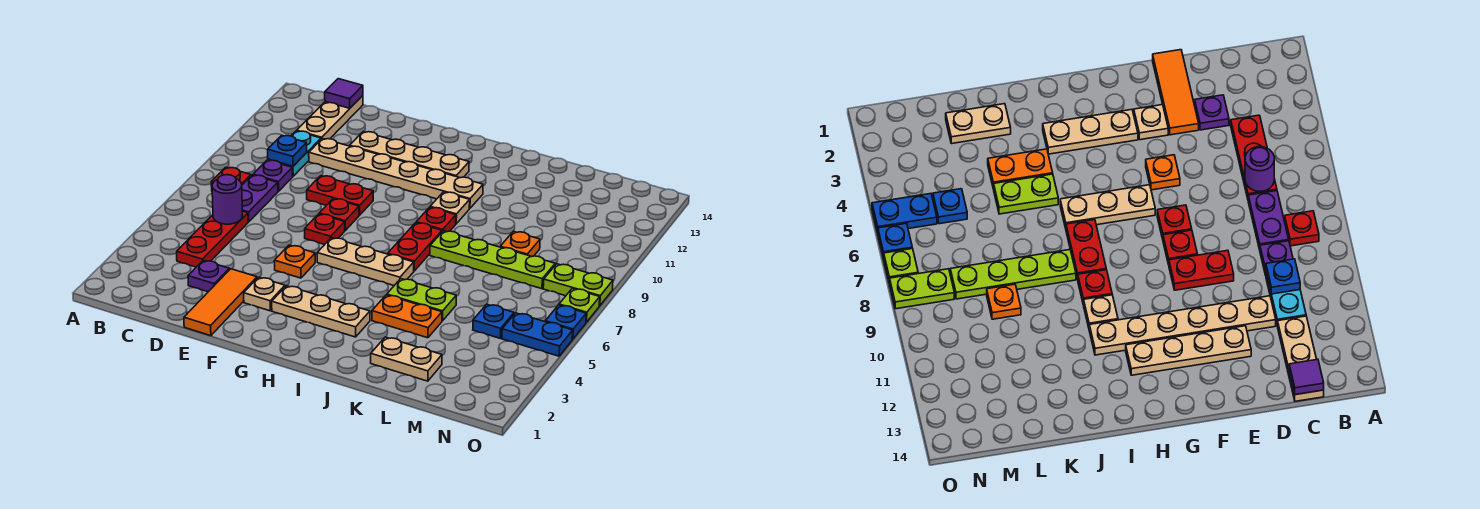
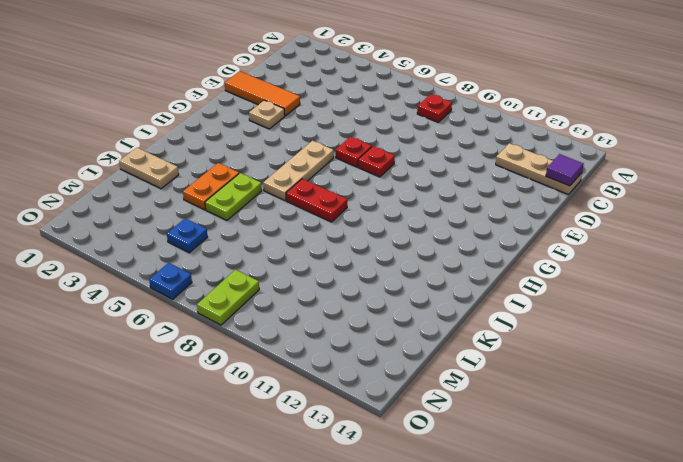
tan 1x2 plate [119,148,179,189] -> tan 1x2 plate turned to [371,337,442,381]
none -> red 1x3 plate [177,211,248,267]
none -> purple 1x2 plate [242,175,278,222]
none -> purple 1x1 plate [253,160,293,191]
none -> cyan 1x2 plate [268,131,321,176]

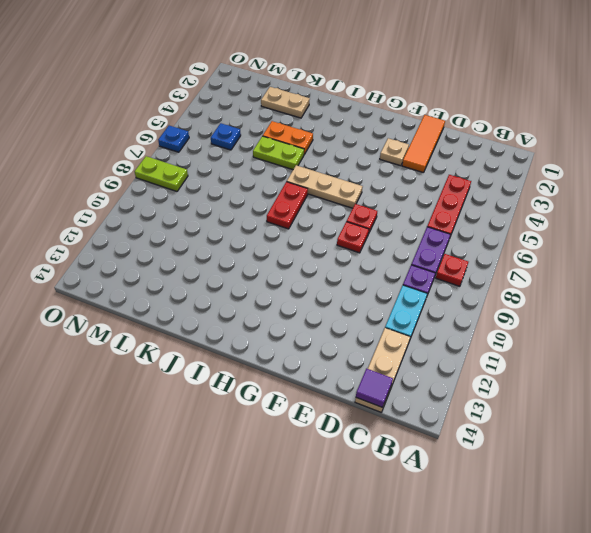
none -> purple 1x1 plate [188,260,229,292]
none -> tan 1x6 plate [309,139,483,208]
none -> red 1x2 plate [307,176,373,215]
none -> tan 1x4 plate [350,132,469,178]

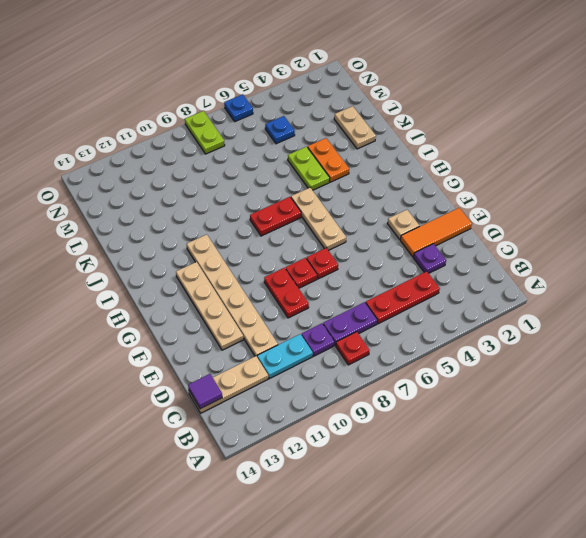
none -> orange 1x1 plate [274,245,315,278]
none -> tan 1x3 plate [272,286,370,337]
none -> red 1x1 plate [416,207,456,232]
none -> tan 1x1 plate [430,192,470,224]

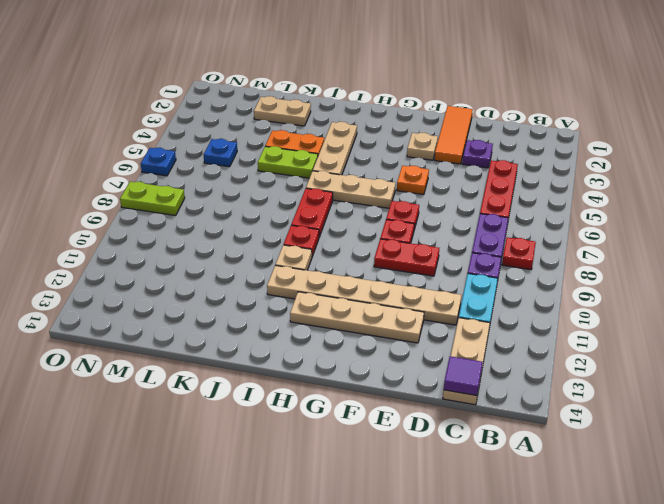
tan 1x3 plate [313,122,357,175] -> tan 1x3 plate turned to [272,286,370,337]
none -> lime 1x4 plate [430,231,555,289]
none -> orange 1x1 plate [500,231,540,256]
none -> blue 1x2 plate [502,313,573,356]
none -> lime 1x1 plate [559,289,600,322]

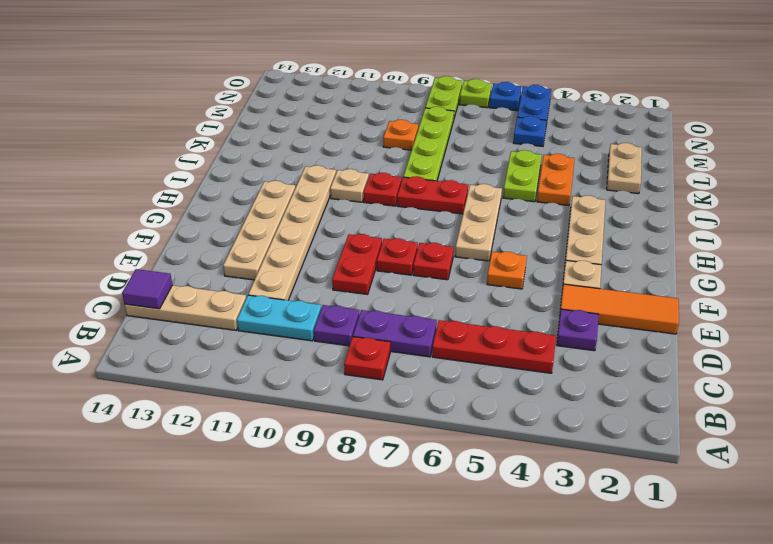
none -> purple 1x1 round brick [212,175,242,224]
none -> blue 1x1 plate [268,135,307,166]

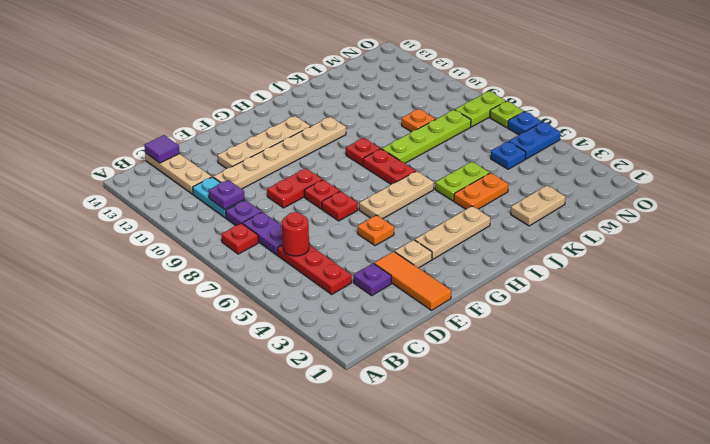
red 1x1 round brick [282,212,309,256] -> purple 1x1 round brick [212,175,242,224]
purple 1x1 plate [208,180,245,209] -> blue 1x1 plate [268,135,307,166]
none -> tan 1x1 plate [430,192,470,224]

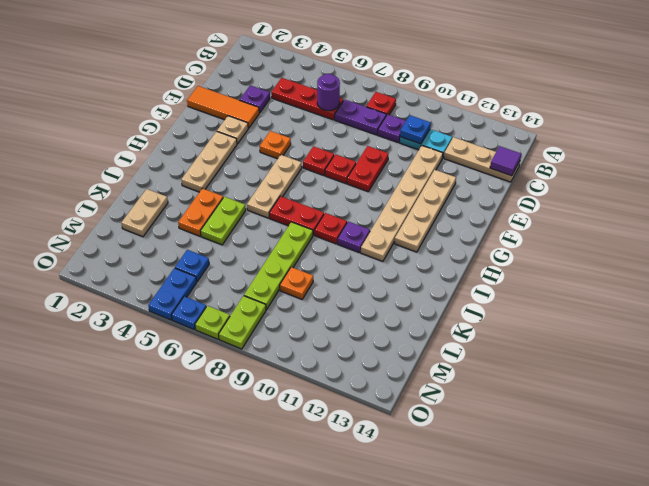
purple 1x1 plate [338,221,370,253] -> tan 1x1 plate [430,192,470,224]

